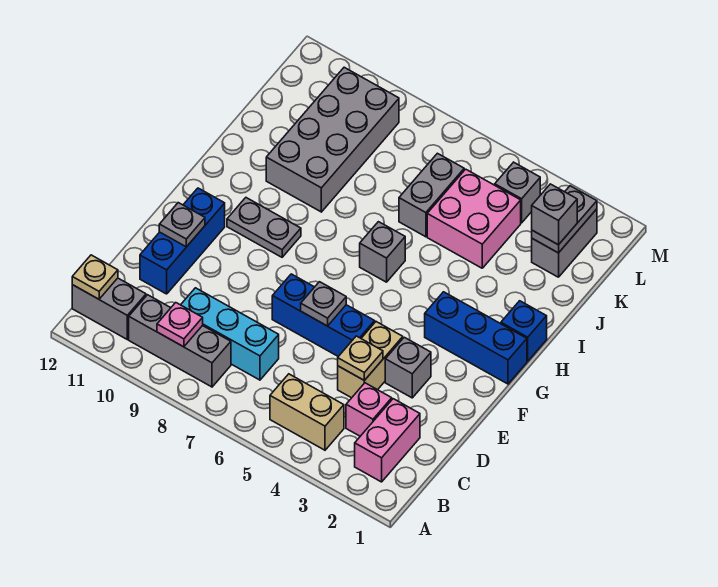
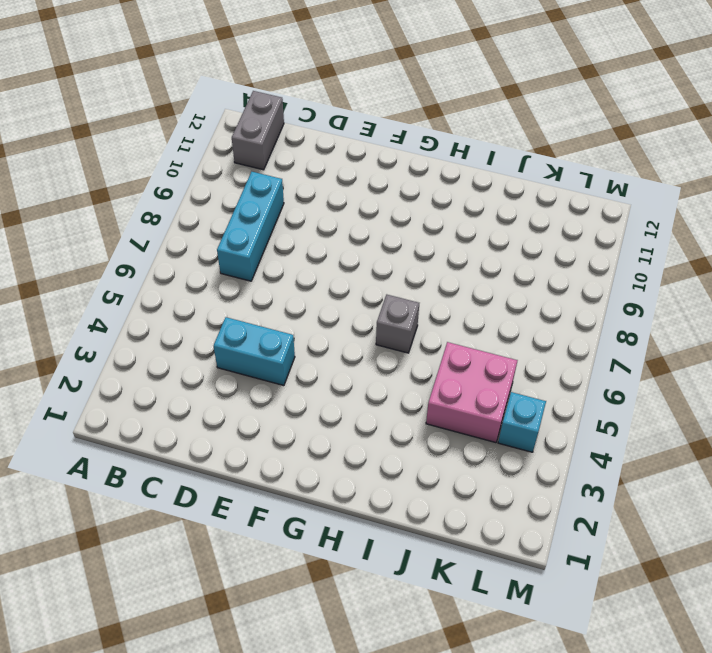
cyan 1x2 brick [214,317,295,386] -> tan 1x2 brick [338,322,403,398]
cyan 1x1 brick [498,392,546,452] -> grey 1x1 brick [495,162,540,223]
none -> pink 1x2 brick [355,399,420,482]
none -> tan 1x2 brick [270,374,344,450]
none -> grey 1x3 brick [129,295,231,387]

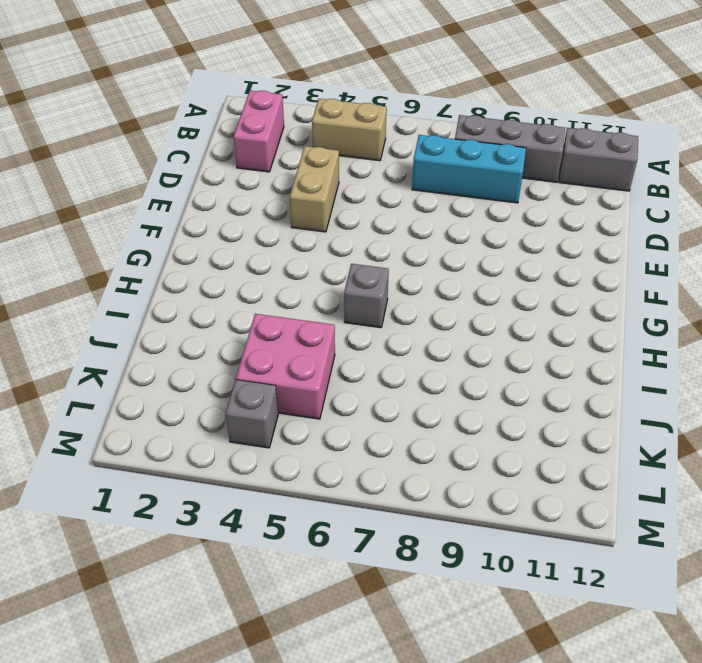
none -> pink 1x1 brick [346,383,392,436]
none -> blue 1x3 brick [140,188,225,294]
none -> grey 1x1 brick [385,337,431,398]

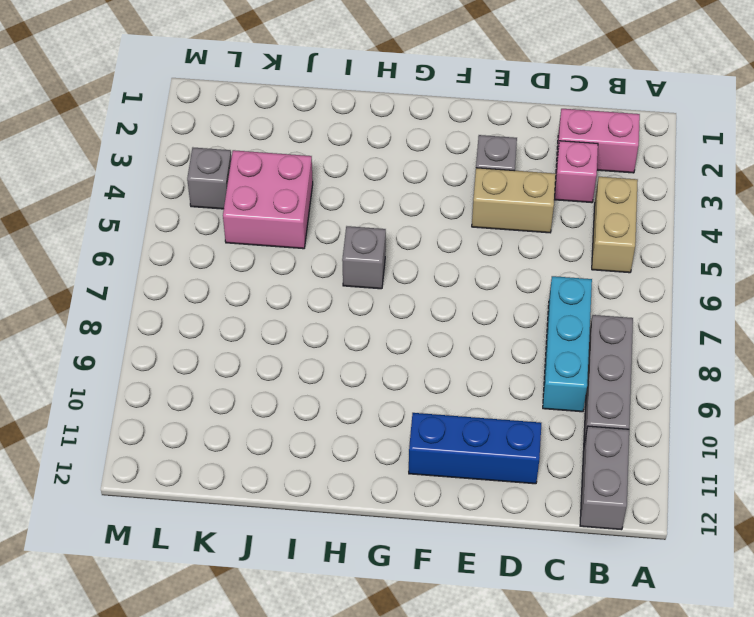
none -> blue 1x3 brick [272,274,375,357]
none -> blue 1x3 brick [425,292,527,384]
none -> grey 1x2 plate [227,198,301,257]

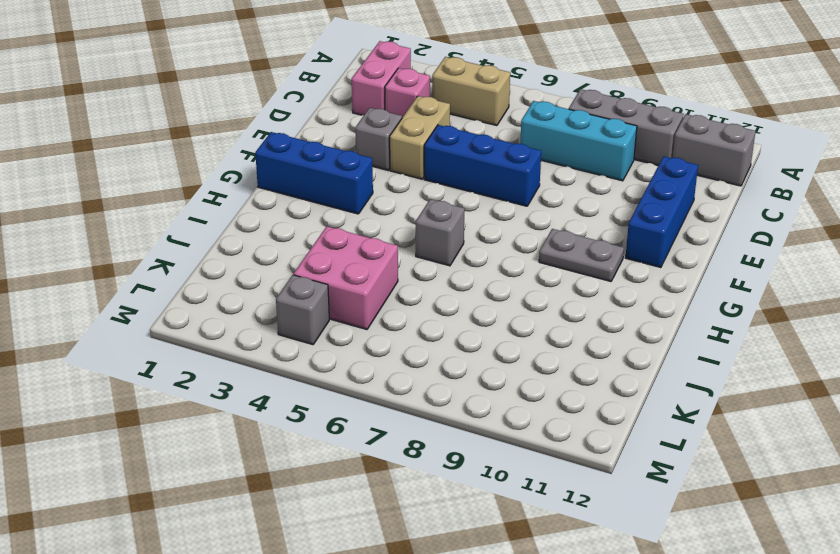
none -> blue 1x1 brick [501,301,547,361]
none -> grey 2x4 brick [266,67,399,212]
none -> grey 1x2 brick [399,153,464,237]

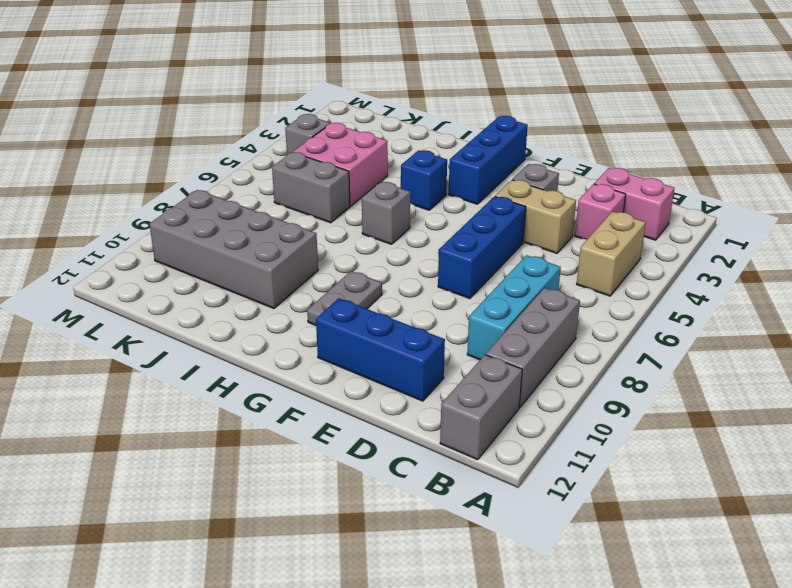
blue 1x1 brick [401,150,447,210] -> blue 1x1 brick moved to [501,301,547,361]
none -> grey 1x2 brick [532,209,597,277]
none -> pink 1x1 plate [157,303,203,347]
none -> tan 1x1 plate [72,255,118,299]

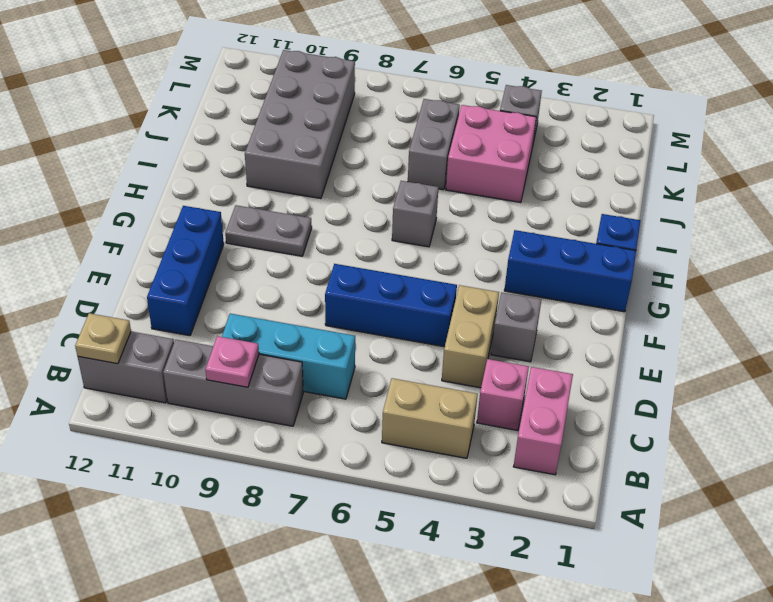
none -> grey 1x2 brick [532,209,597,277]
none -> tan 1x1 plate [338,336,383,380]
none -> grey 1x1 plate [301,282,346,326]

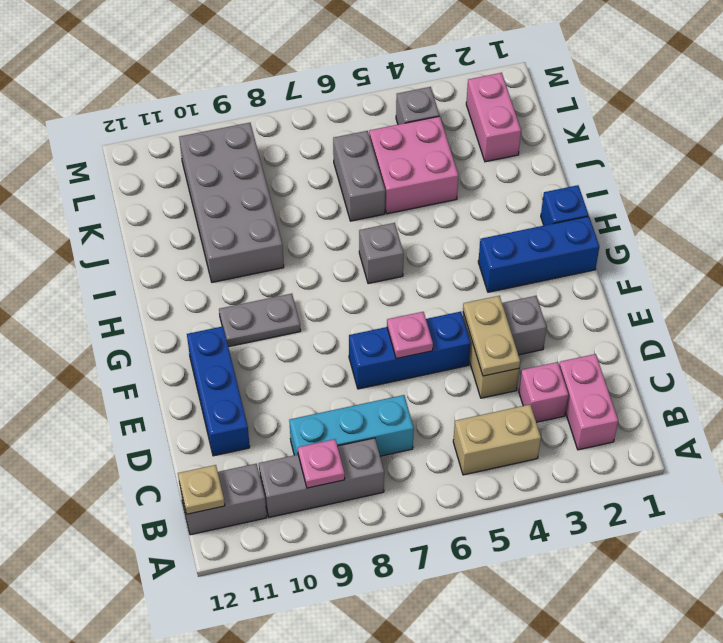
tan 1x2 plate [463,296,520,376] -> tan 1x1 plate [338,336,383,380]
pink 1x1 plate [387,312,433,359] -> grey 1x1 plate [301,282,346,326]
pink 1x2 brick [466,73,521,162] -> grey 1x2 brick [532,209,597,277]
none -> grey 1x1 plate [159,203,205,247]
none -> grey 1x2 plate [532,186,597,253]
none -> grey 1x1 brick [532,184,577,245]

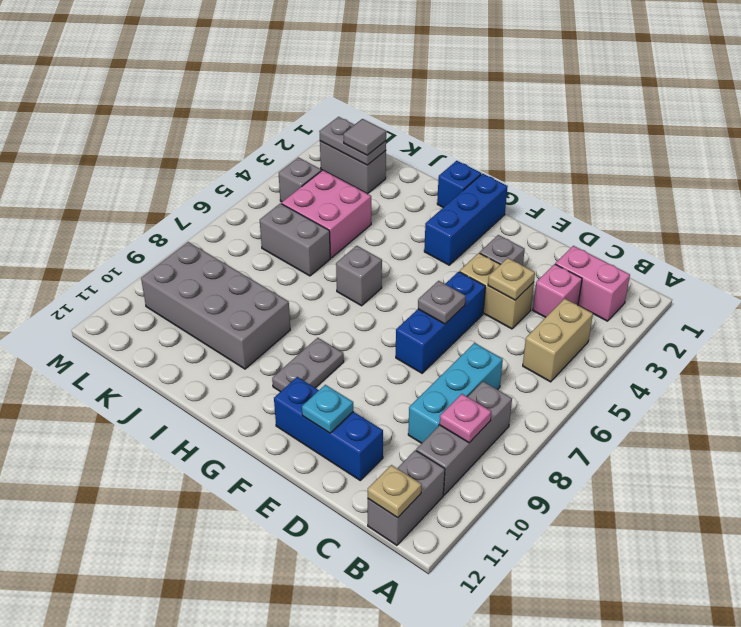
cyan 1x1 plate [302,385,353,433] -> grey 1x1 plate [159,203,205,247]
grey 1x1 tile [344,119,386,155] -> grey 1x1 brick [532,184,577,245]

